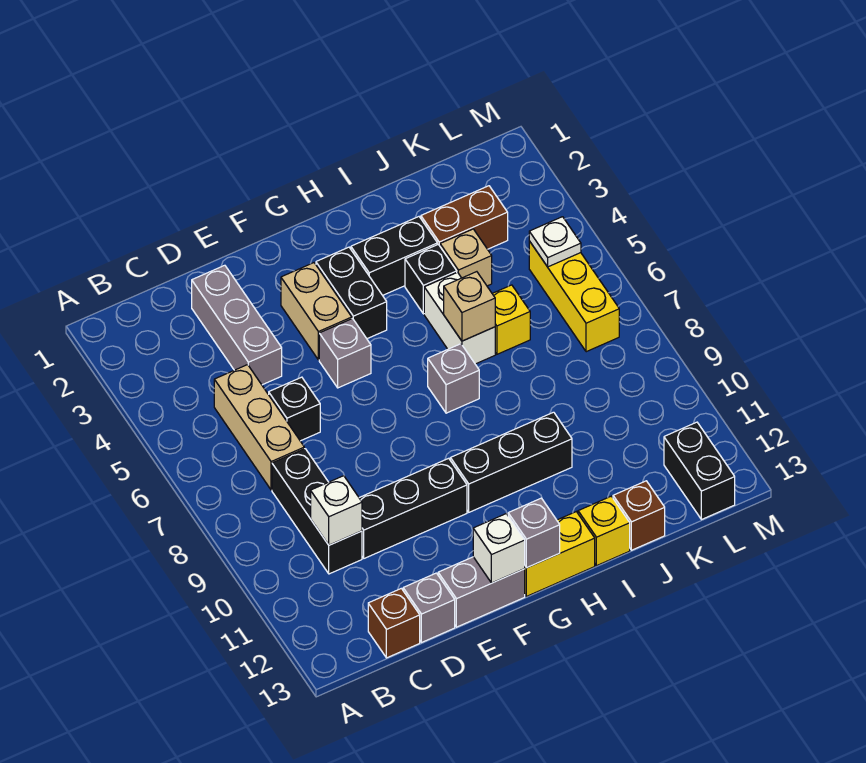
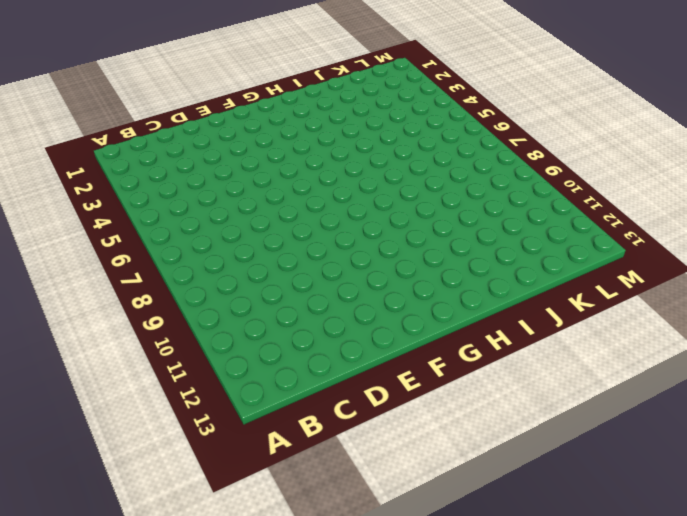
none -> tan 1x3 brick [214,365,304,490]
none -> black 1x3 brick [272,449,362,574]
none -> brown 1x1 brick [368,588,420,658]

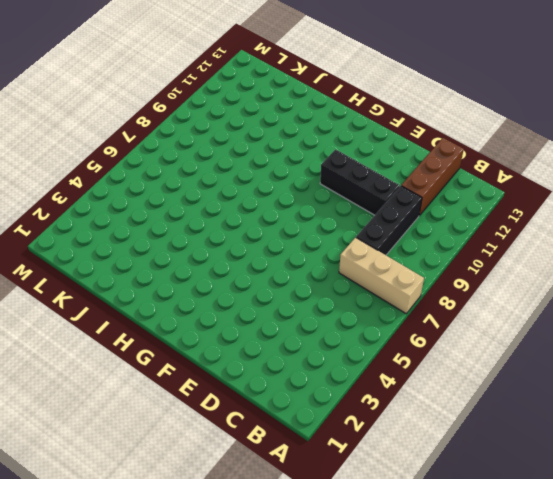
tan 1x3 brick [339,237,424,314] -> tan 1x3 brick turned to [214,365,304,490]
brown 1x3 brick [401,138,464,216] -> brown 1x1 brick [368,588,420,658]
none -> grey 1x3 brick [192,265,282,385]
none -> black 1x1 brick [269,377,320,441]
none -> grey 1x1 brick [403,573,455,643]

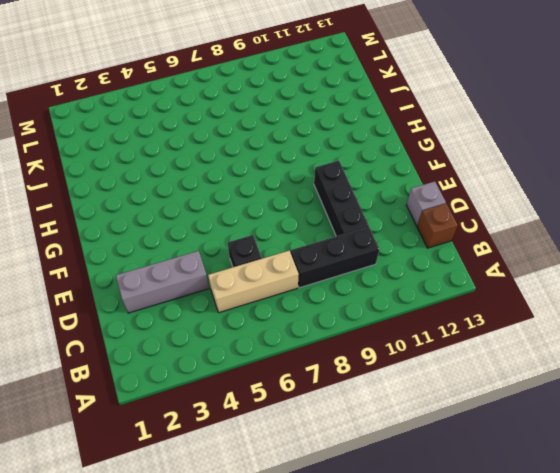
none -> grey 1x2 brick [438,557,525,627]
none -> tan 1x2 brick [281,263,352,360]
none -> grey 1x1 brick [319,319,371,388]

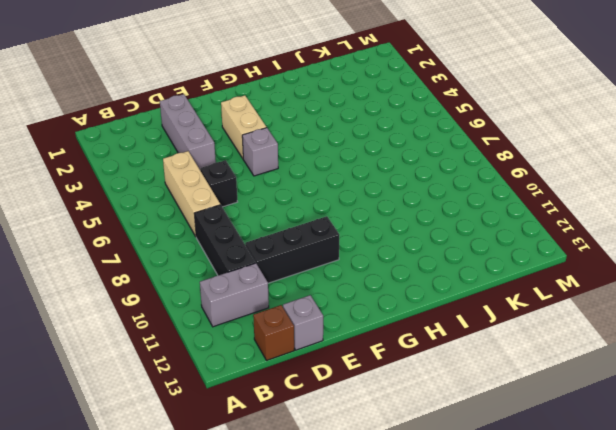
grey 1x2 brick [200,263,269,327] -> grey 1x2 brick moved to [438,557,525,627]
none -> black 1x2 brick [316,247,387,339]
none -> black 1x3 brick [450,412,572,512]
none -> yellow 1x2 brick [525,512,595,596]

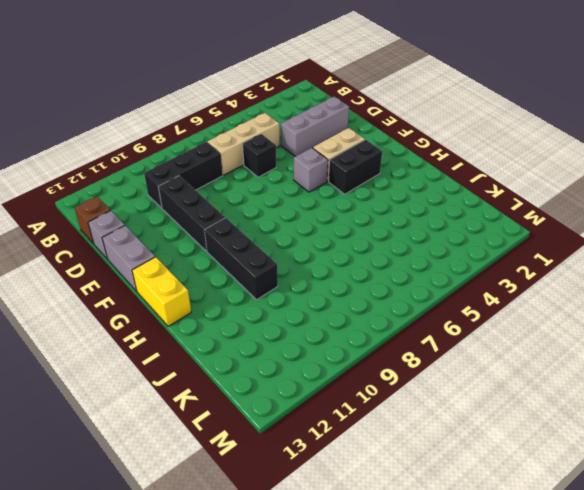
none -> black 1x2 brick [351,217,438,295]
none -> grey 1x1 brick [428,344,479,413]
none -> black 1x1 brick [405,245,457,314]

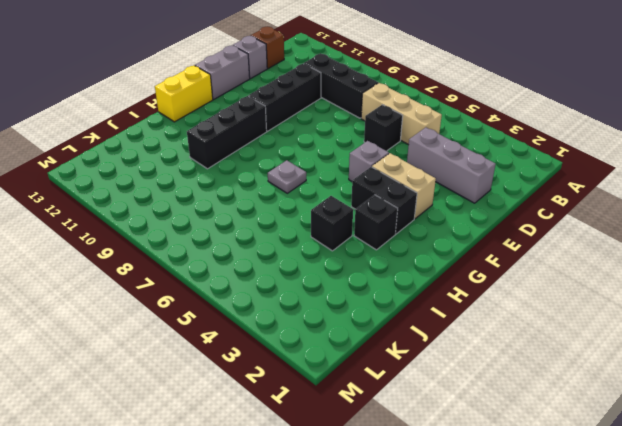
black 1x1 brick [354,195,398,250] -> black 1x2 brick [351,217,438,295]
grey 1x1 plate [268,160,306,193] -> grey 1x1 brick [428,344,479,413]
none -> white 1x2 brick [424,272,495,364]
none -> yellow 1x1 brick [578,496,630,566]
none -> brown 1x2 brick [421,186,508,249]

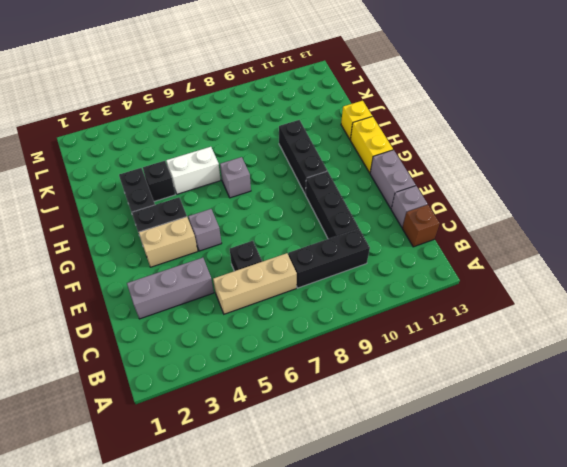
none -> brown 1x2 brick [421,186,508,249]
none -> tan 1x1 brick [440,229,492,286]
none -> yellow 1x1 brick [492,285,530,354]

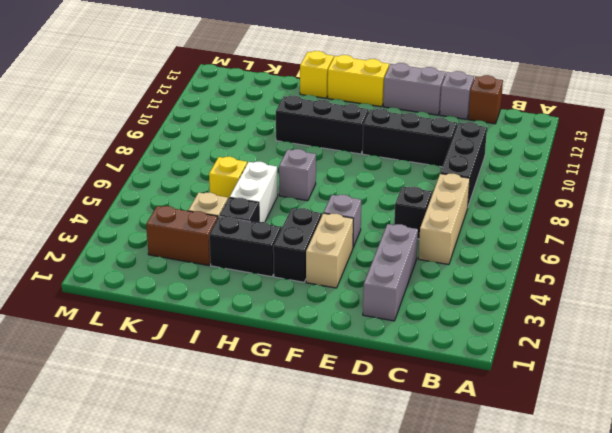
none -> brown 1x1 brick [613,481,665,550]
none -> yellow 1x3 brick [529,241,619,352]
none -> black 1x2 brick [664,422,735,520]

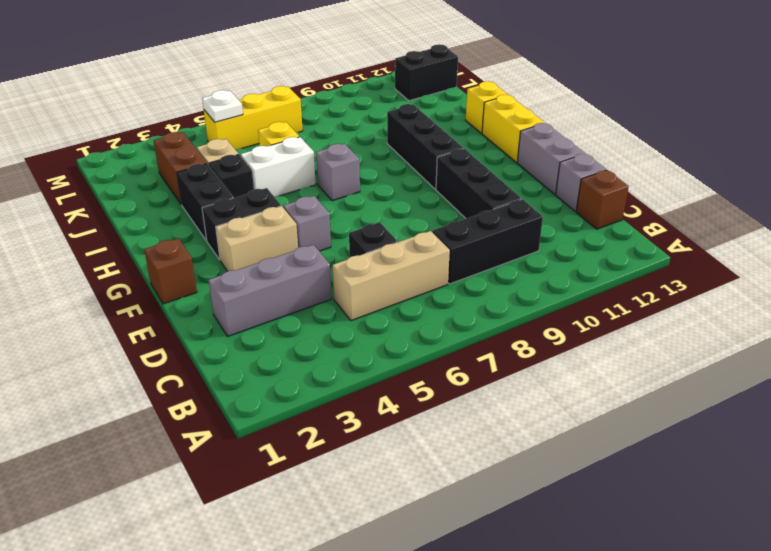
brown 1x1 brick [144,238,197,304] -> brown 1x1 brick moved to [613,481,665,550]
none -> white 1x1 brick [311,476,362,545]
none -> white 1x1 brick [473,514,525,583]
none -> grey 1x1 brick [508,498,560,568]

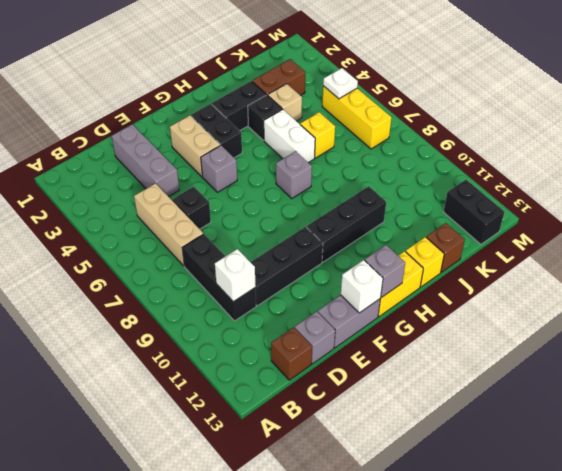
none -> tan 1x1 brick [444,272,495,341]

